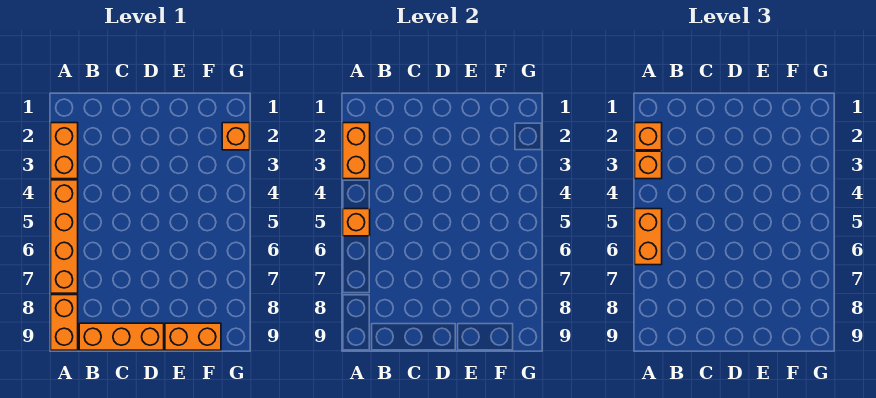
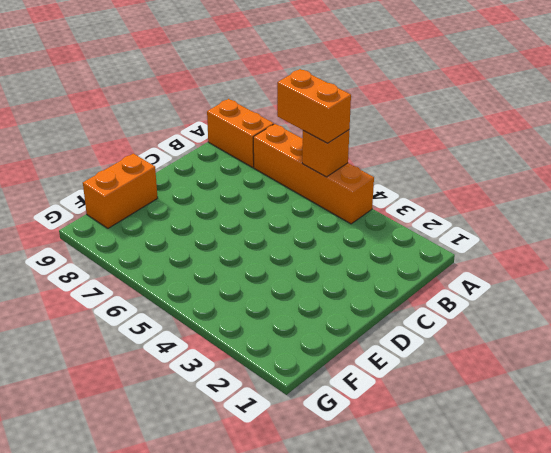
none -> orange 1x2 brick [51,123,78,179]
none -> orange 1x3 brick [79,323,164,350]

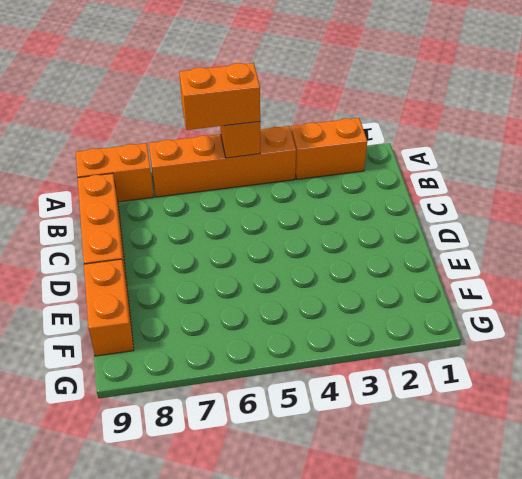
none -> orange 1x1 brick [222,123,250,150]
none -> orange 1x2 brick [343,123,370,179]

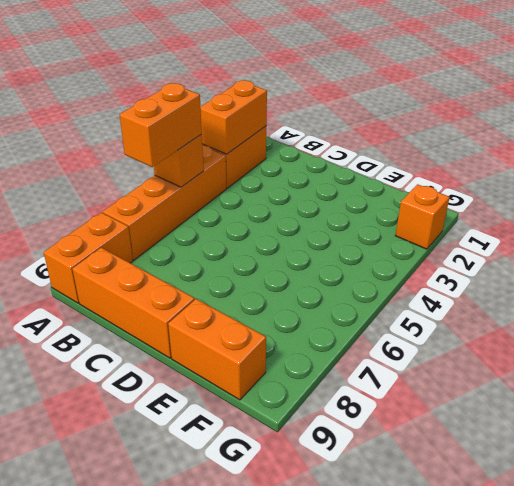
none -> orange 1x1 brick [635,123,662,150]
none -> orange 1x1 brick [635,151,662,179]

